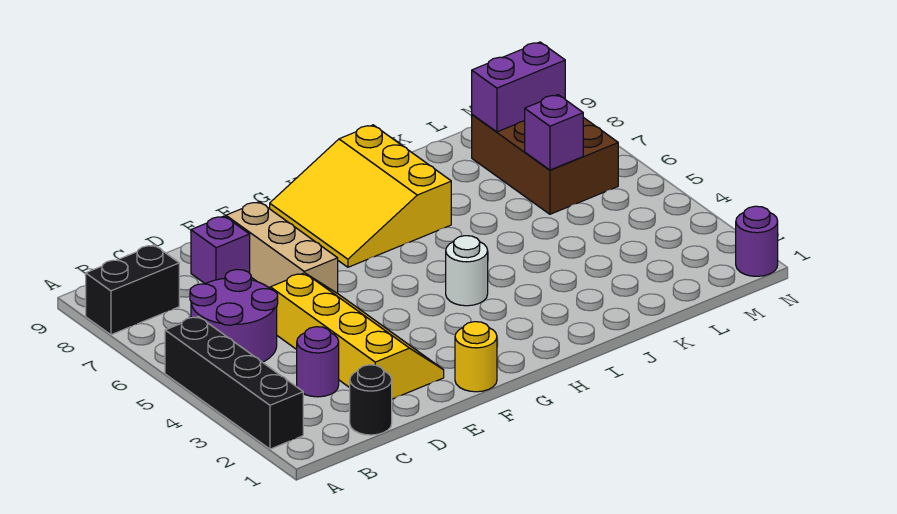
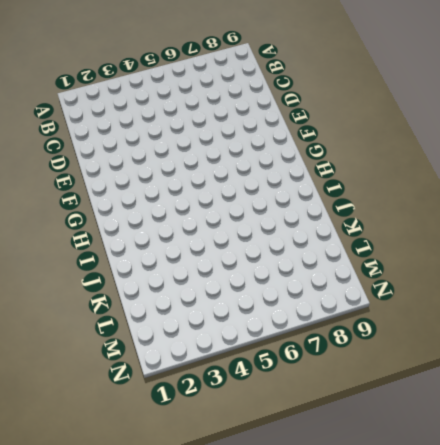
none -> black 1x4 brick [165,317,303,449]
none -> black 1x2 brick [86,245,179,335]
none -> purple 2x2 round brick [190,269,278,362]

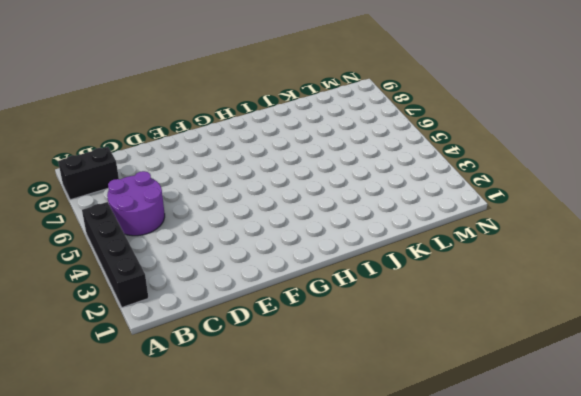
none -> black 1x1 round brick [350,365,392,435]
none -> purple 1x1 round brick [297,327,339,397]
none -> yellow 2x4 slope [270,273,444,399]

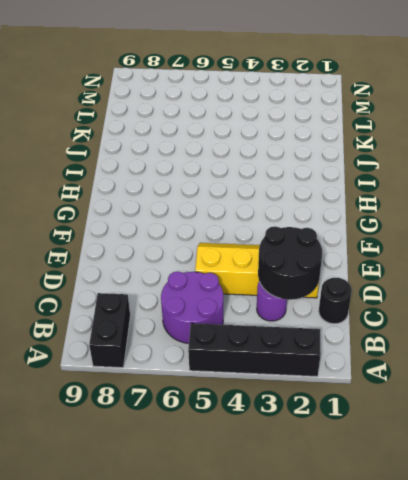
black 2x2 round brick [258,226,322,300] -> none
none -> purple 1x1 brick [191,216,250,284]
none -> tan 1x3 brick [226,202,338,293]
none -> yellow 1x1 round brick [455,322,497,392]

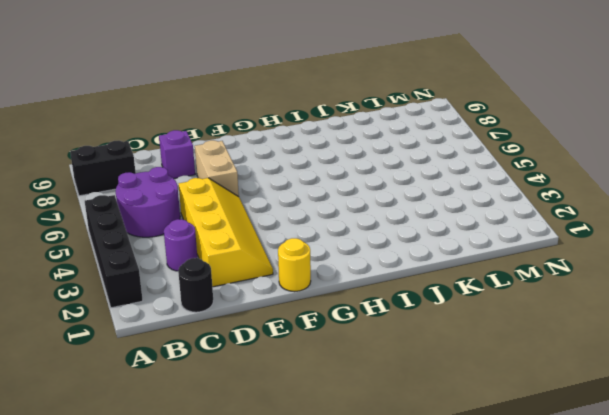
tan 1x2 brick [195,140,239,197] -> tan 1x3 brick [226,202,338,293]
none -> yellow 3x3 slope [270,125,451,267]
none -> white 1x1 round brick [446,236,488,306]
none -> brown 2x3 brick [472,115,618,214]

